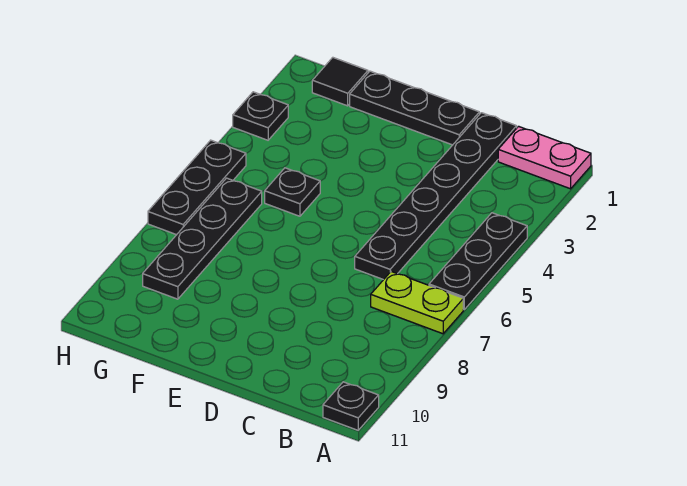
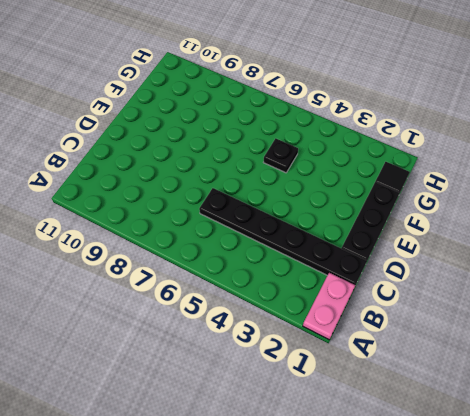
none -> black 1x3 plate [429,213,527,309]
none -> lime 1x2 plate [371,272,463,334]

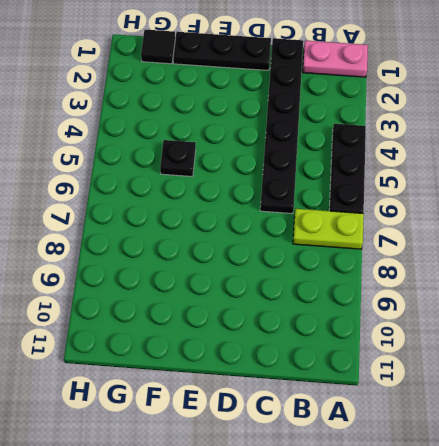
none -> black 1x1 plate [323,382,379,430]
none -> black 1x4 plate [143,178,262,299]

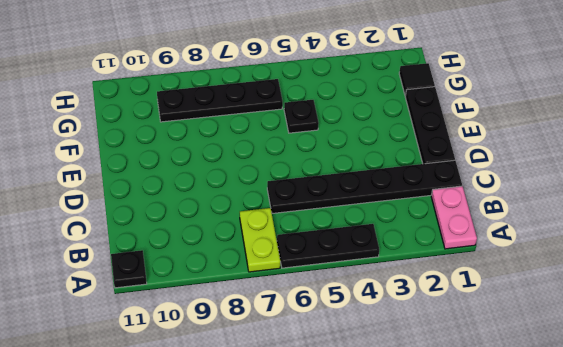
none -> black 1x1 plate [233,92,288,140]
none -> black 1x3 plate [148,140,246,235]

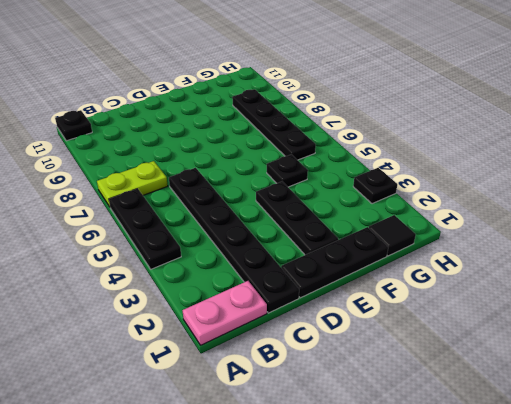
black 1x3 plate [256,182,338,255] -> black 1x3 plate moved to [148,140,246,235]

